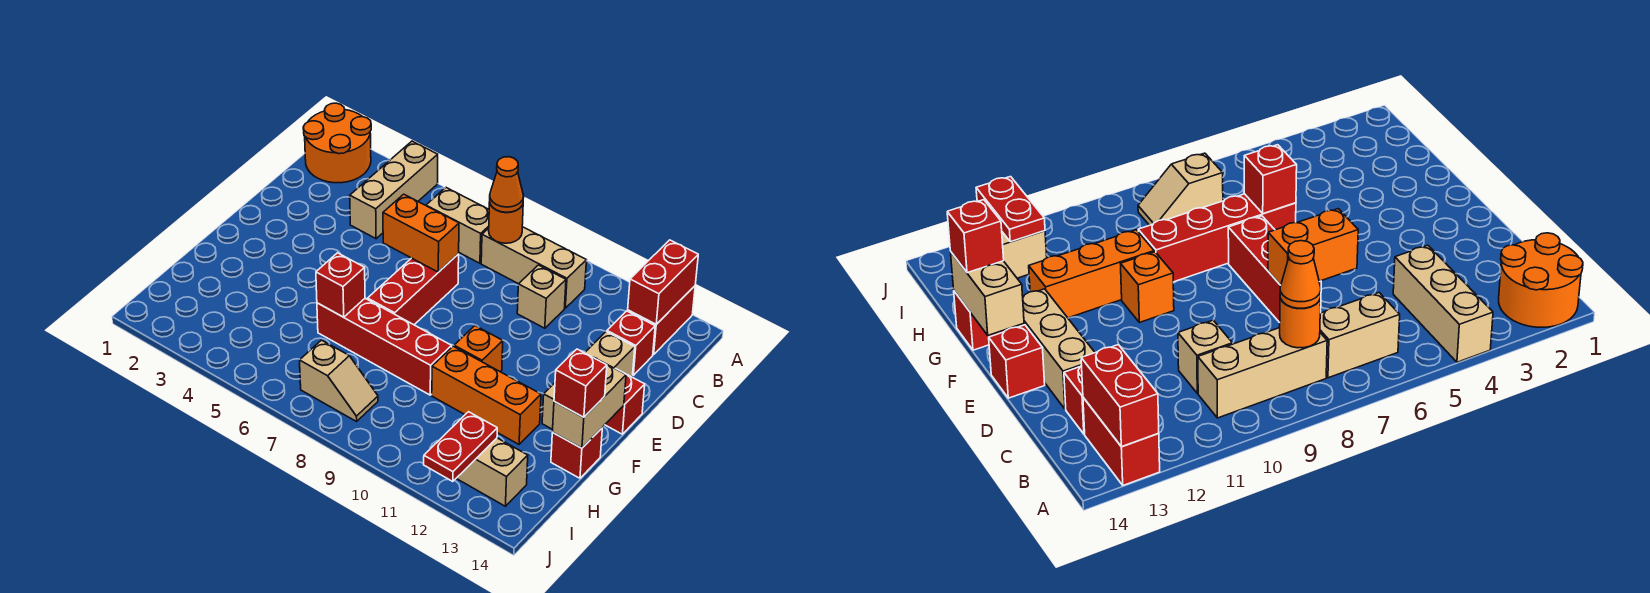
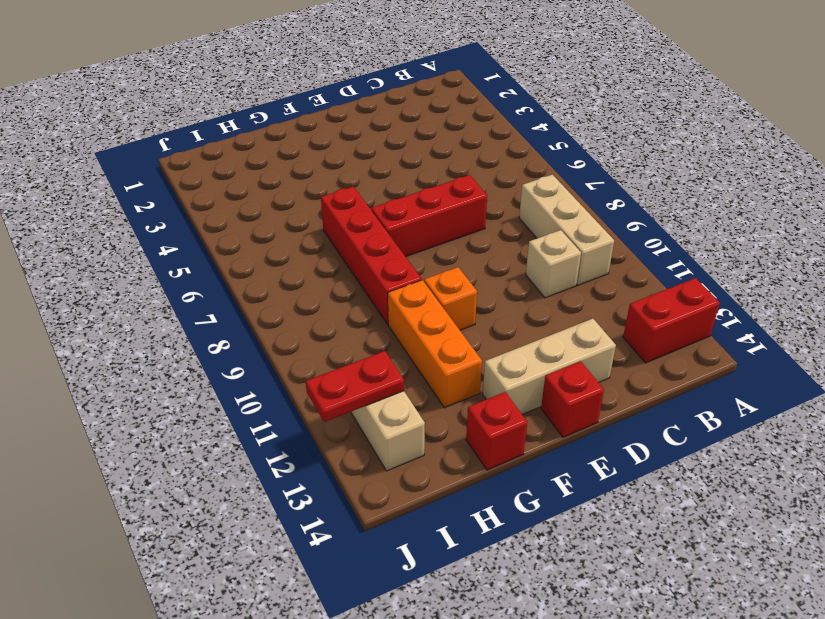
none -> orange 2x2 round brick [303,103,371,183]
none -> tan 1x3 brick [350,141,438,239]
none -> tan 1x2 brick [426,188,489,263]

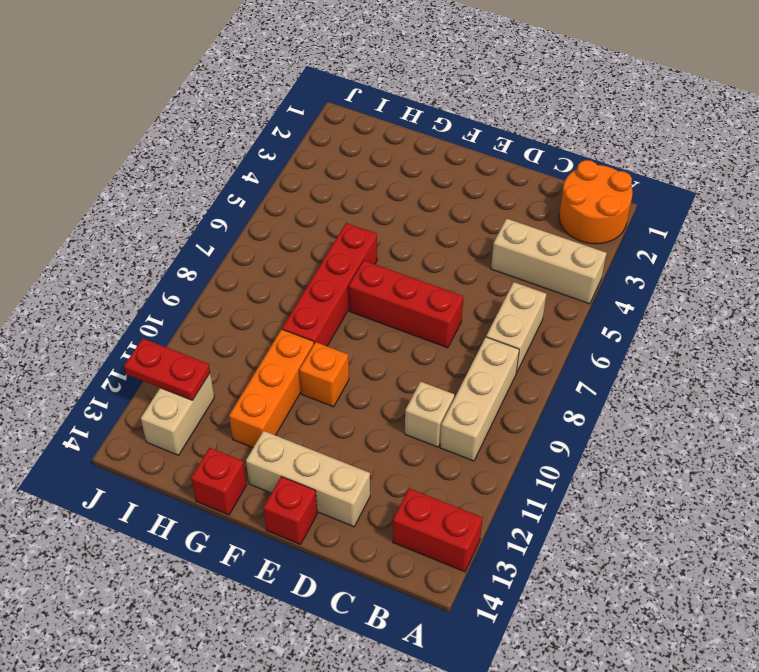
none -> red 1x1 brick [607,311,655,375]
none -> tan 1x2 slope [300,340,378,422]
none -> red 1x2 brick [628,240,698,324]

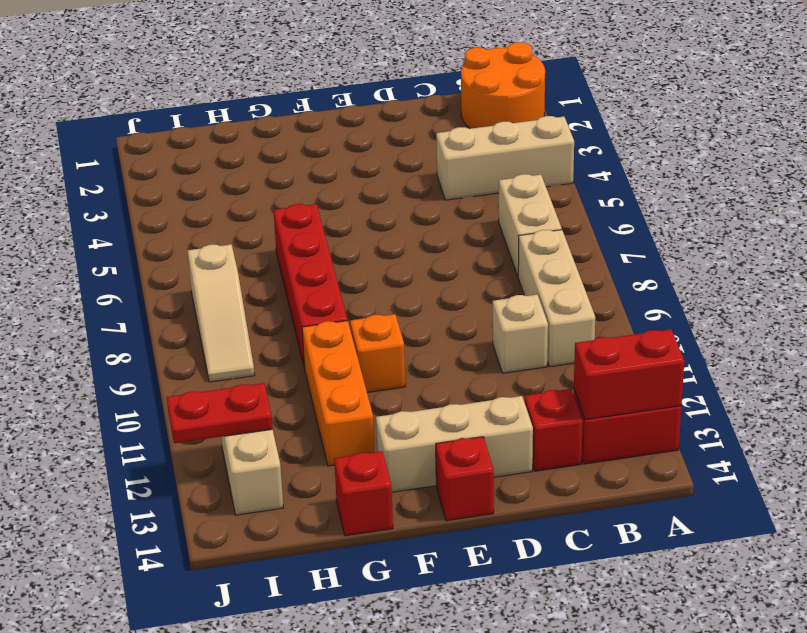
tan 1x3 slope [188,244,255,382] -> tan 1x2 slope [300,340,378,422]
none -> red 1x3 brick [368,254,459,325]
none -> orange 1x1 round brick [489,202,523,243]
none -> orange 1x2 brick [383,194,459,272]

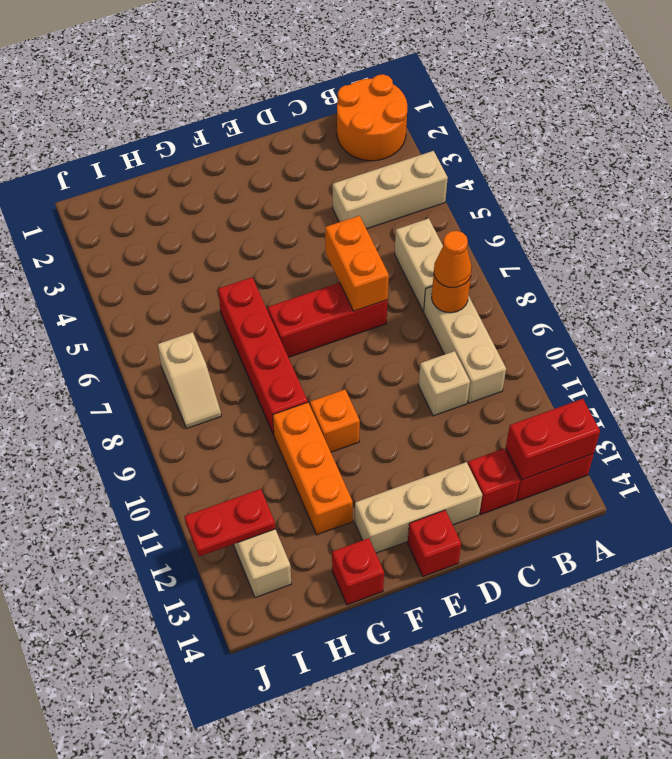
none -> tan 1x2 brick [552,359,626,448]
none -> red 1x1 brick [316,253,365,317]
none -> red 1x1 brick [554,349,607,417]

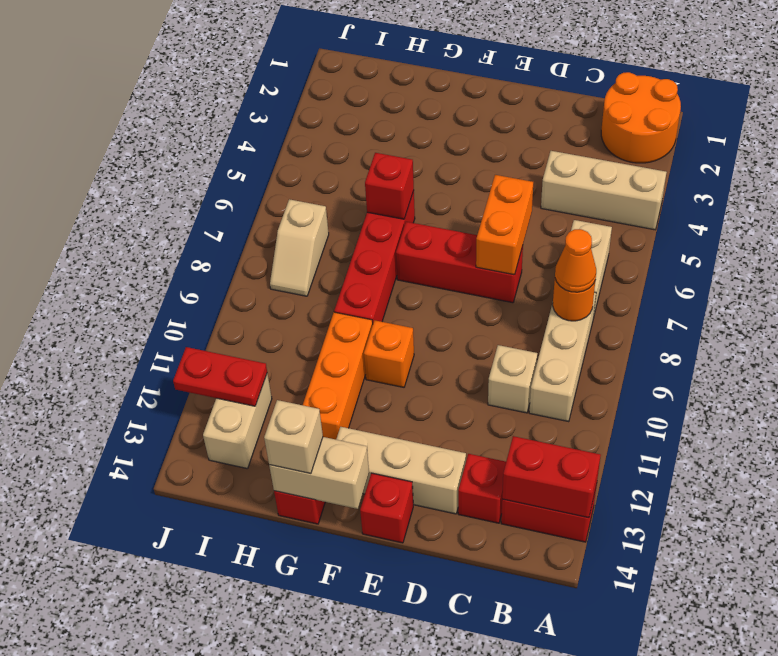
tan 1x1 brick [264,400,323,474] -> red 1x1 brick [554,349,607,417]

